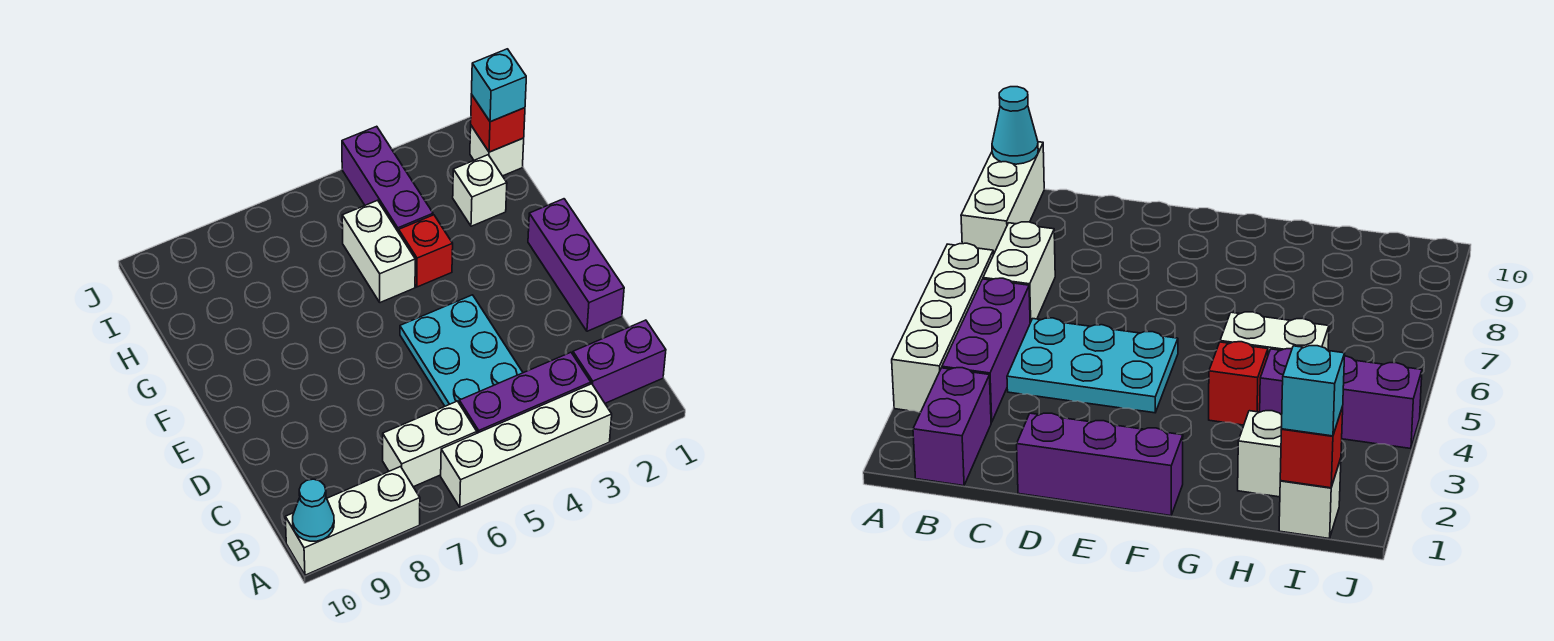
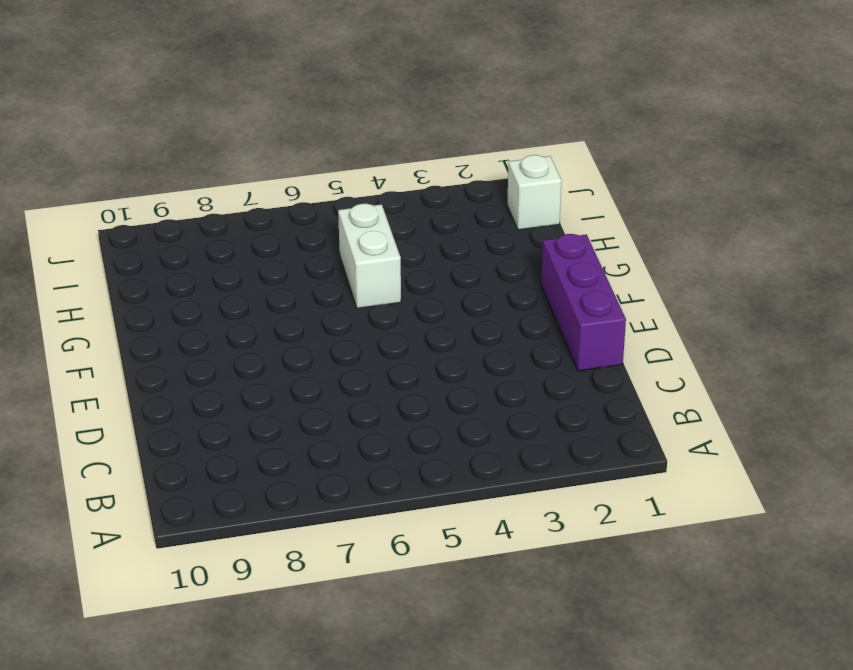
none -> white 1x4 brick [441,384,612,507]
none -> white 1x3 brick [285,467,420,575]
none -> purple 1x2 brick [573,320,666,403]

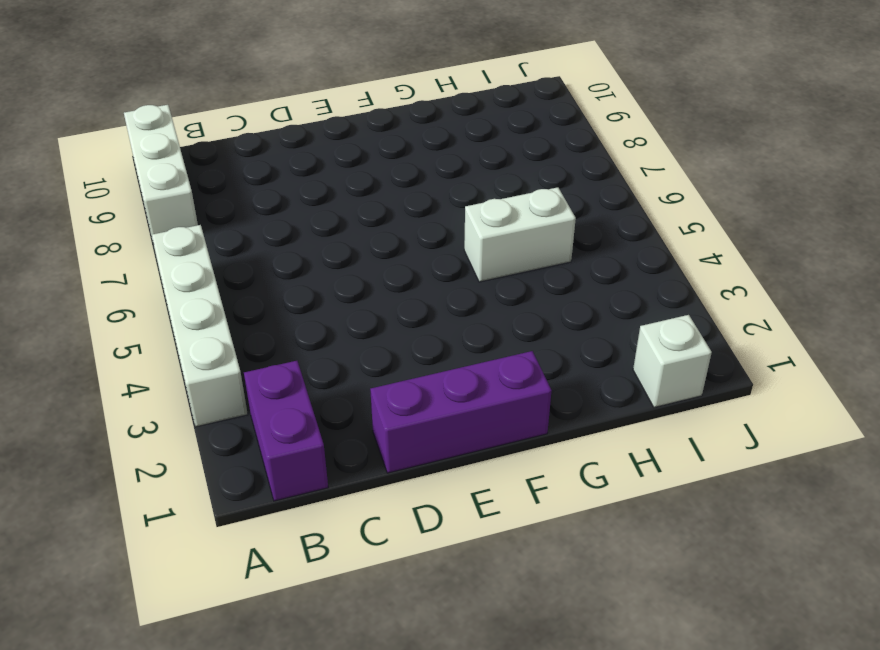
none -> purple 1x3 brick [459,352,591,433]
none -> white 1x2 brick [383,401,477,487]
none -> cyan 2x3 plate [400,295,523,406]

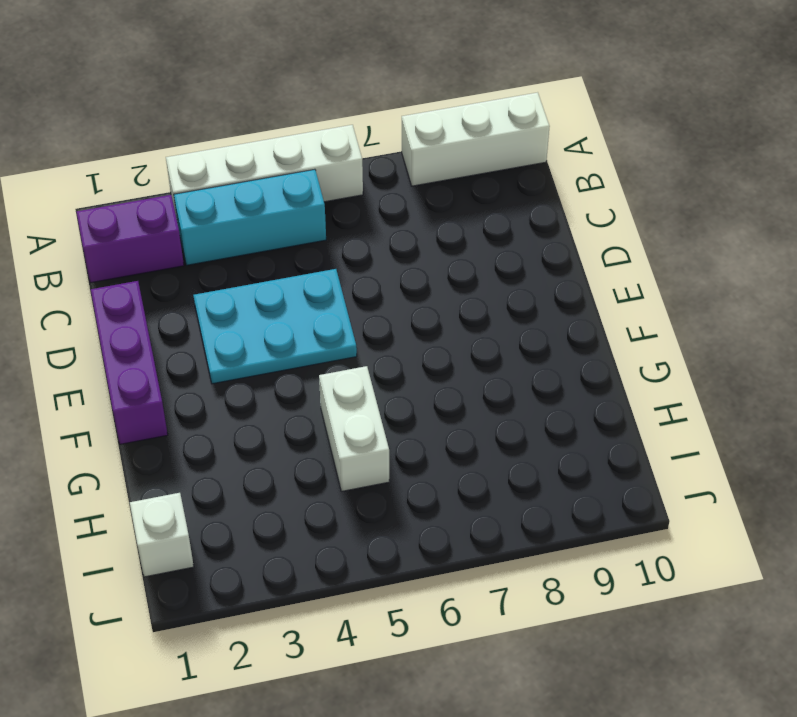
cyan 1x3 brick [174,169,326,265] -> purple 1x3 brick [459,352,591,433]
cyan 2x3 plate [193,269,357,384] -> cyan 2x3 plate turned to [400,295,523,406]
none -> white 1x2 brick [383,401,477,487]
none -> red 1x1 brick [399,215,453,287]
none -> white 1x1 brick [453,155,507,226]

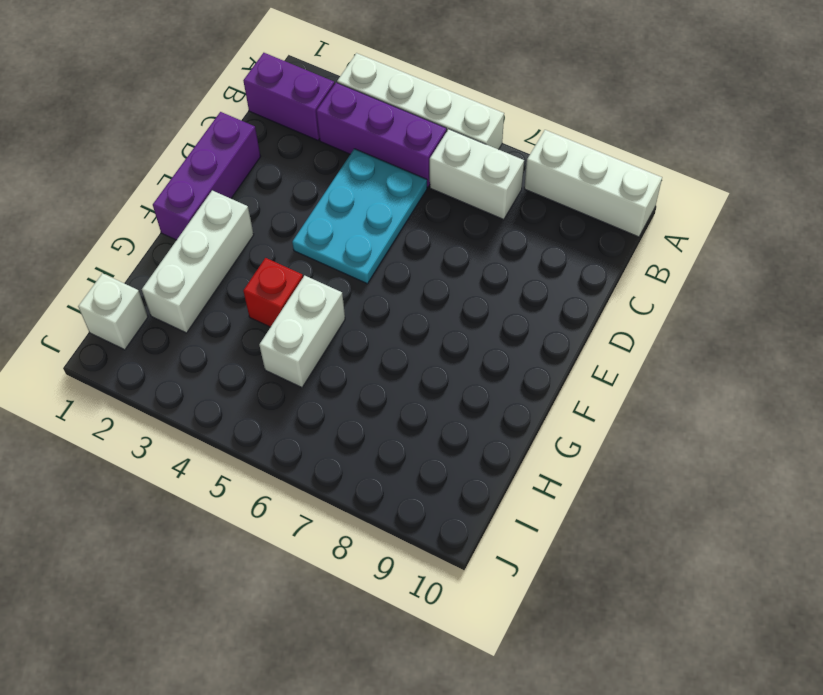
white 1x3 brick [142,191,254,333] -> white 1x1 brick [453,155,507,226]
none -> purple 1x3 brick [342,126,433,232]
none -> cyan 1x1 cone [293,479,334,541]
none -> red 1x1 brick [471,95,525,152]

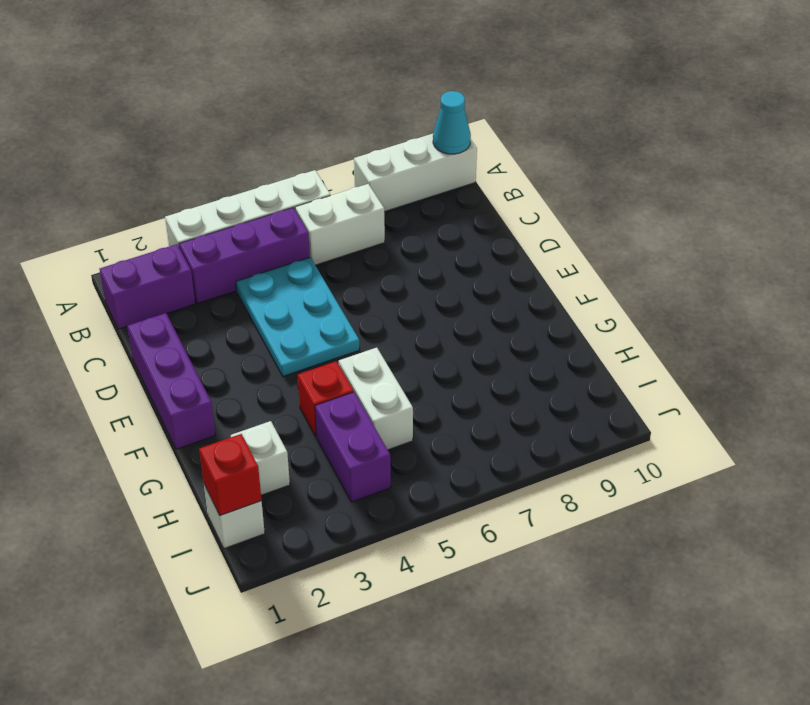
purple 1x2 brick [315,392,391,502] -> purple 1x3 brick [342,126,433,232]
none -> cyan 1x1 brick [471,49,526,122]

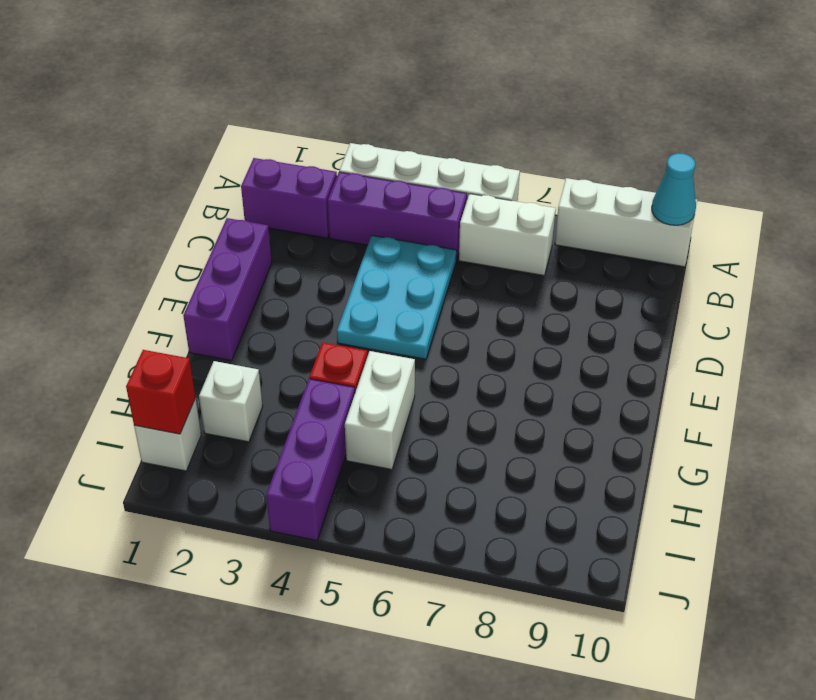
none -> cyan 1x1 brick [471,49,526,122]

